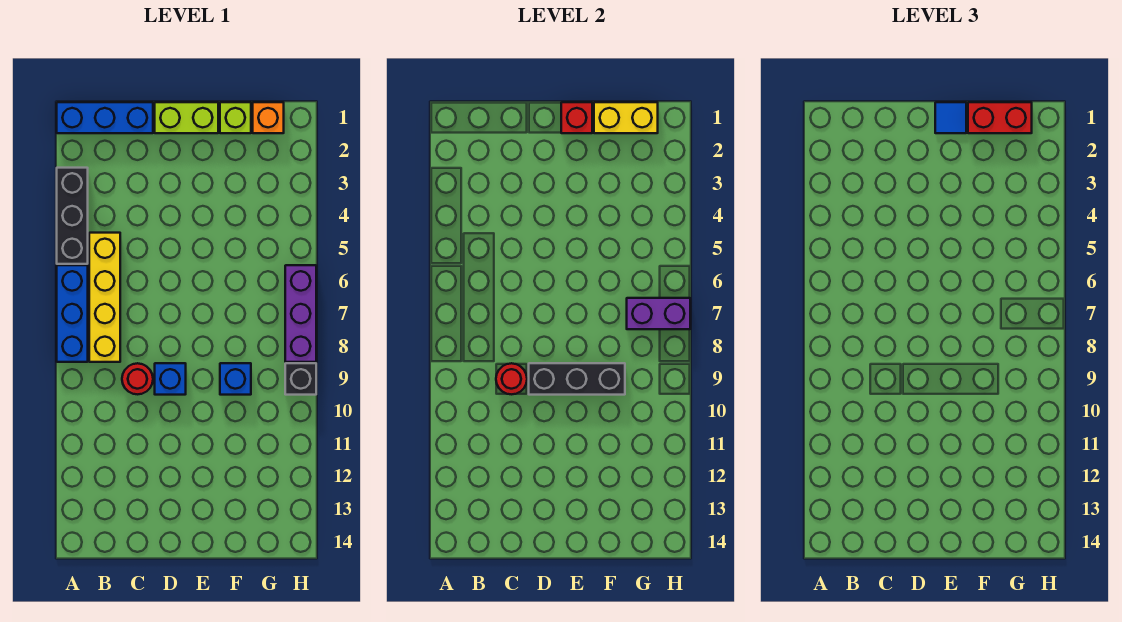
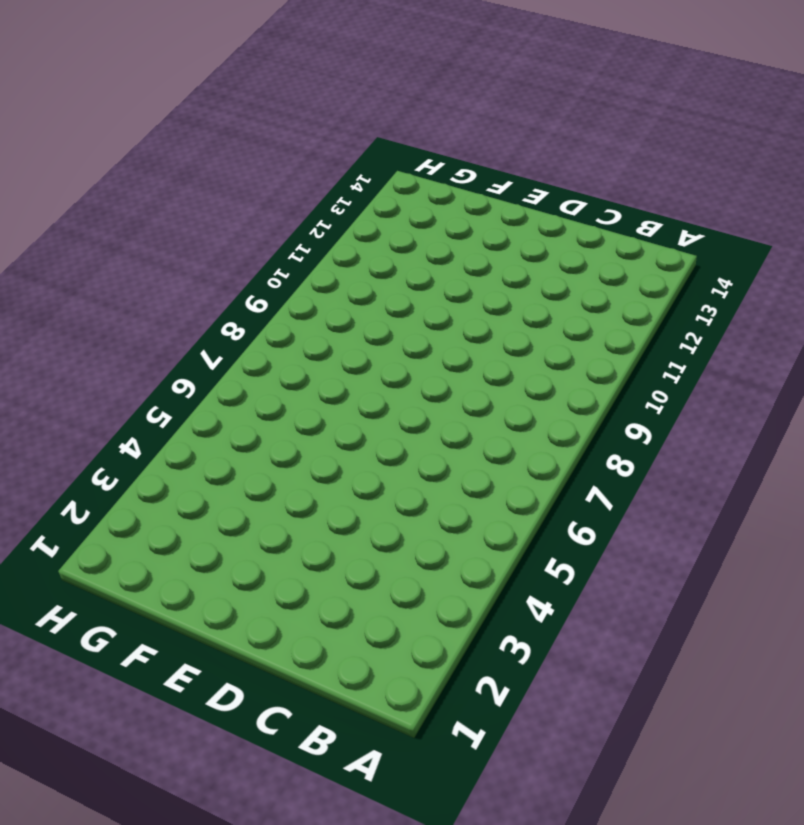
none -> blue 1x3 brick [57,102,153,133]
none -> black 1x3 brick [57,168,88,264]
none -> blue 1x3 brick [57,265,88,362]

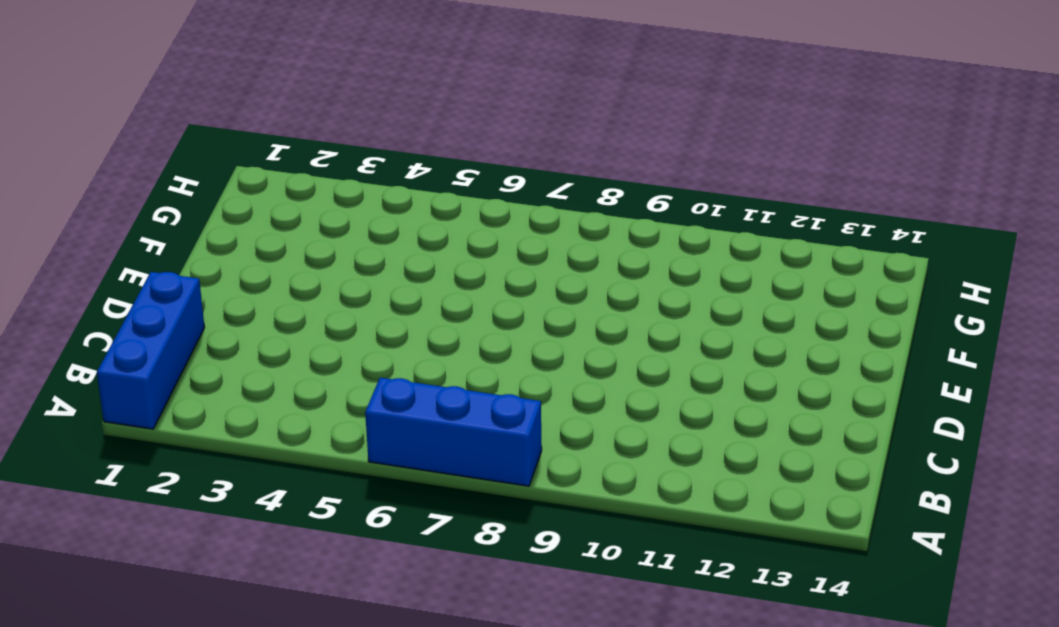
none -> black 1x3 brick [57,168,88,264]
none -> yellow 1x4 brick [89,233,120,362]
none -> red 1x1 round brick [122,363,153,394]

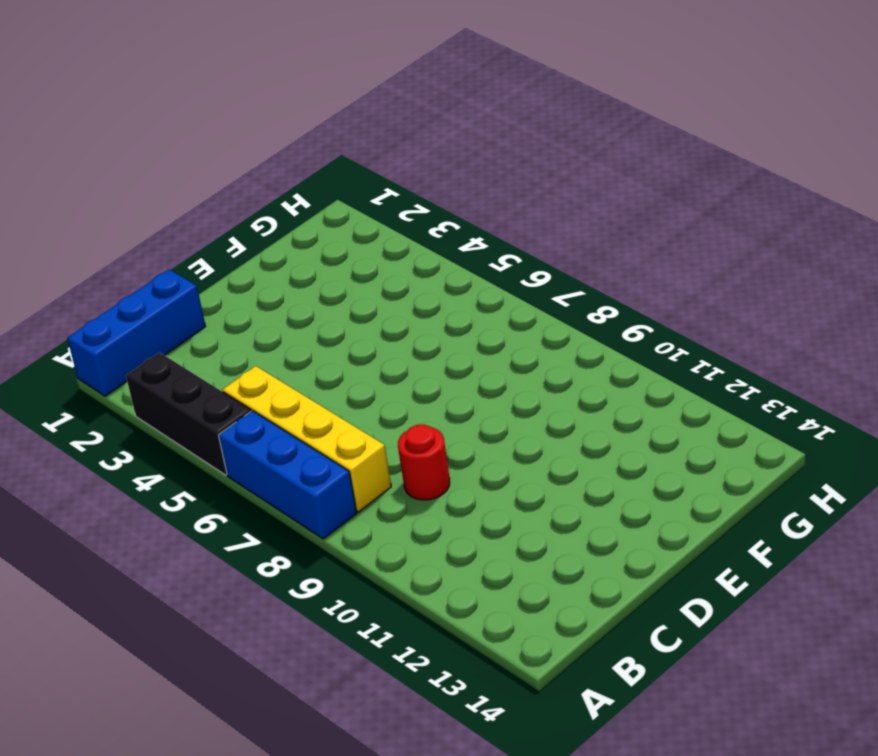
none -> lime 1x2 brick [155,102,218,133]
none -> blue 1x1 brick [155,363,186,395]
none -> lime 1x1 brick [220,102,251,133]

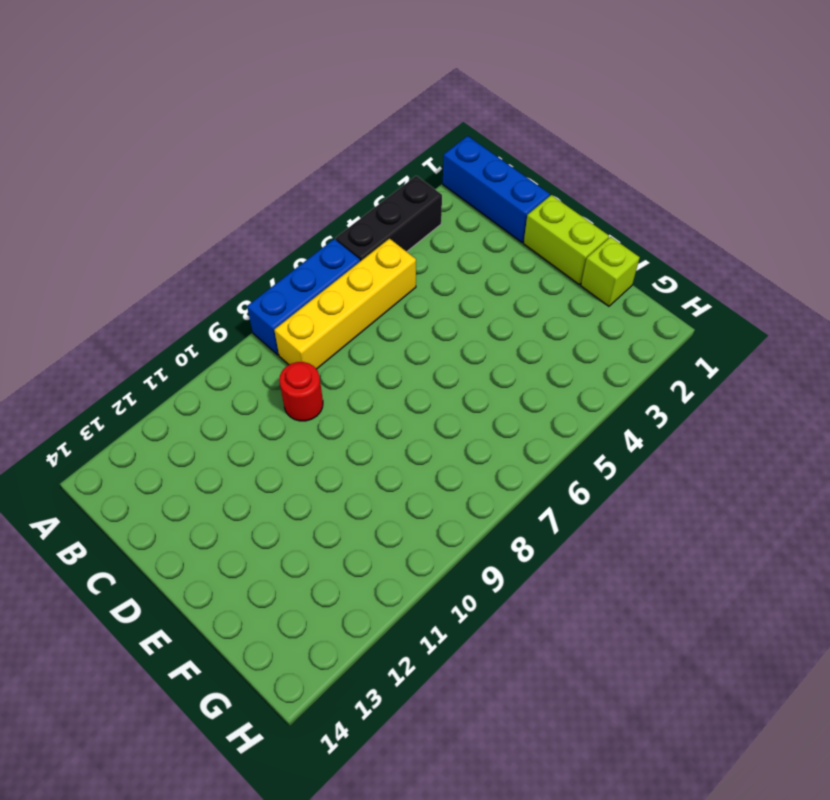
none -> blue 1x1 brick [155,363,186,395]
none -> blue 1x1 brick [220,363,251,395]
none -> orange 1x1 brick [253,102,284,133]

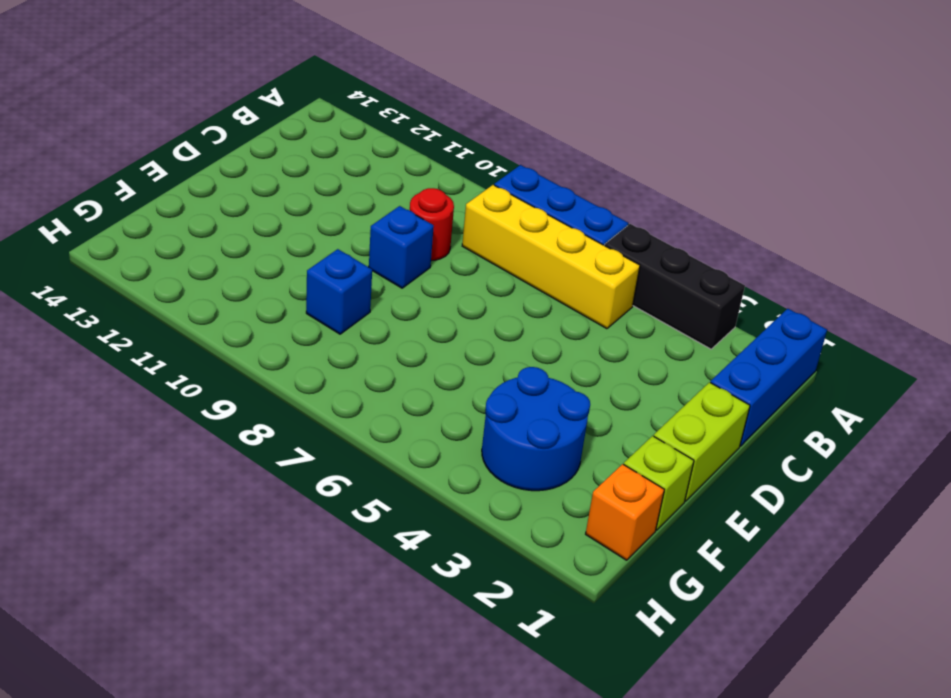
blue 2x2 round brick [482,367,590,491] -> none
none -> purple 1x3 brick [285,265,316,362]
none -> black 1x1 brick [285,363,316,395]
none -> red 1x1 round brick [496,363,527,394]

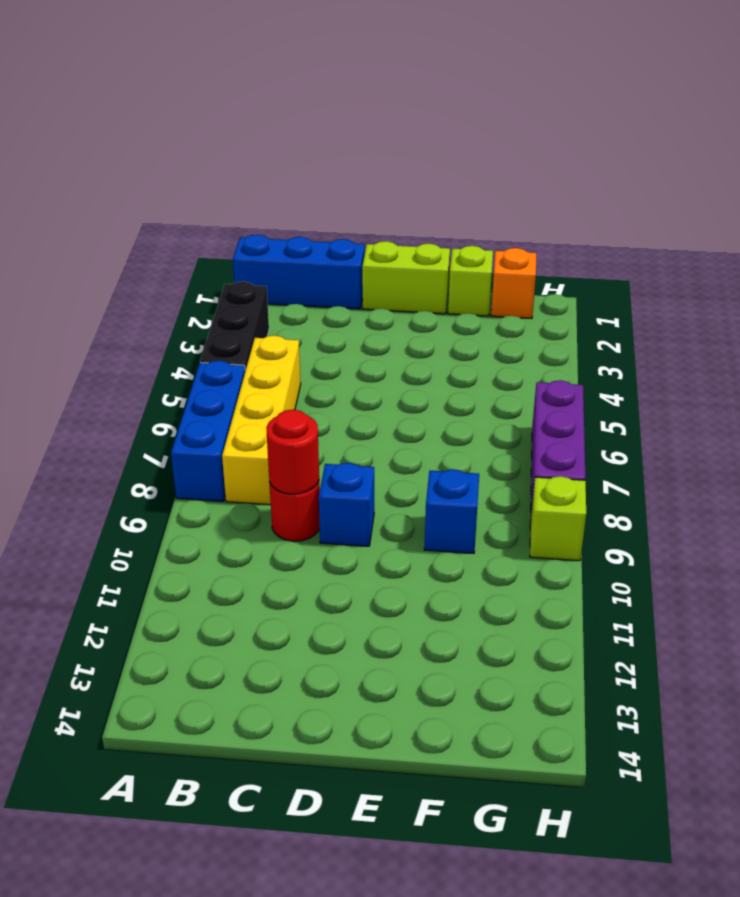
lime 1x1 brick [530,476,586,561] -> black 1x1 brick [285,363,316,395]
none -> black 1x3 brick [529,363,625,395]
none -> red 1x1 brick [561,102,592,133]
none -> yellow 1x2 brick [594,102,658,133]

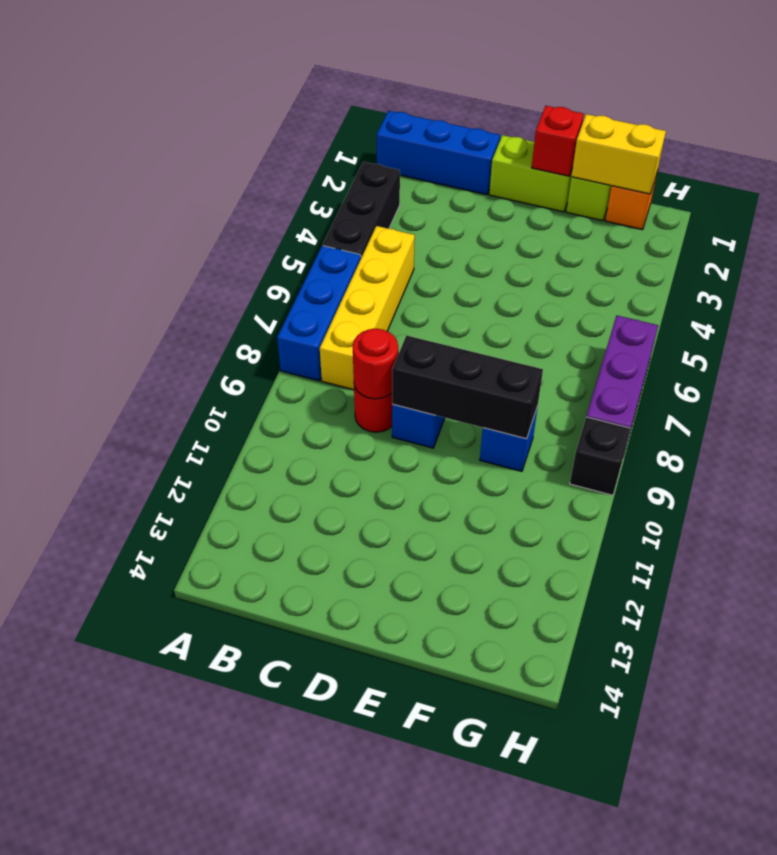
none -> purple 1x2 brick [627,298,690,329]
none -> blue 1x1 tile [935,102,966,133]
none -> red 1x2 brick [968,102,1032,133]

